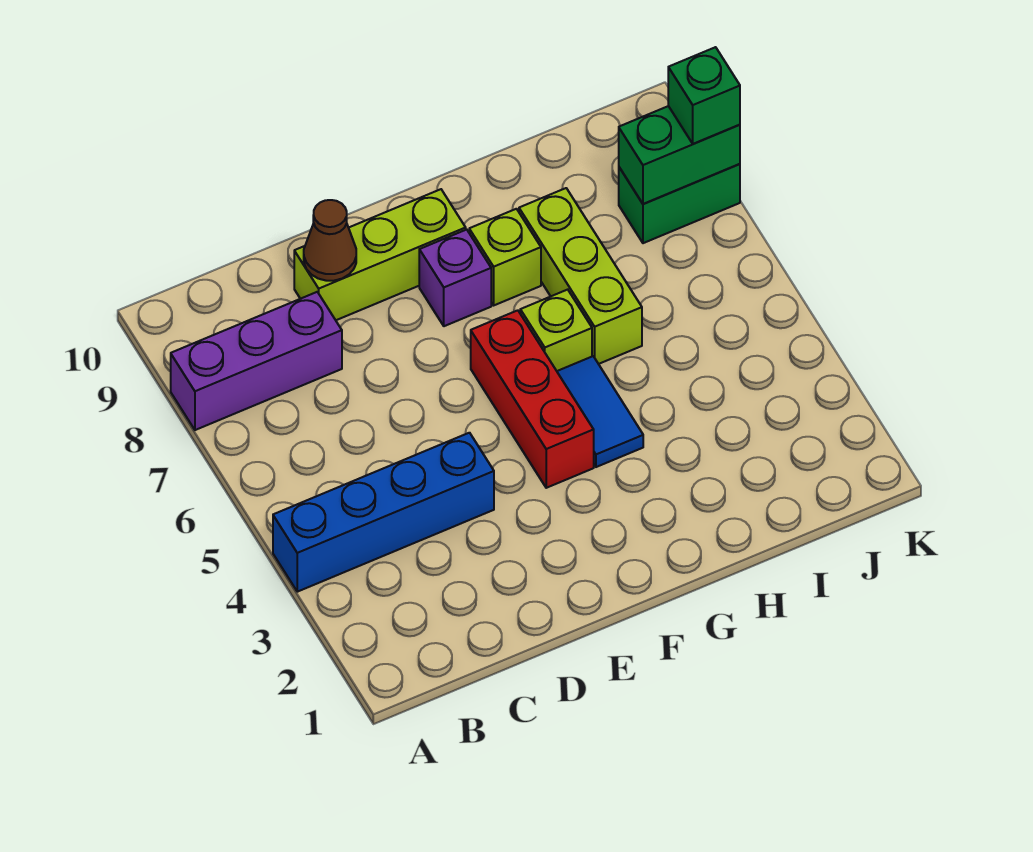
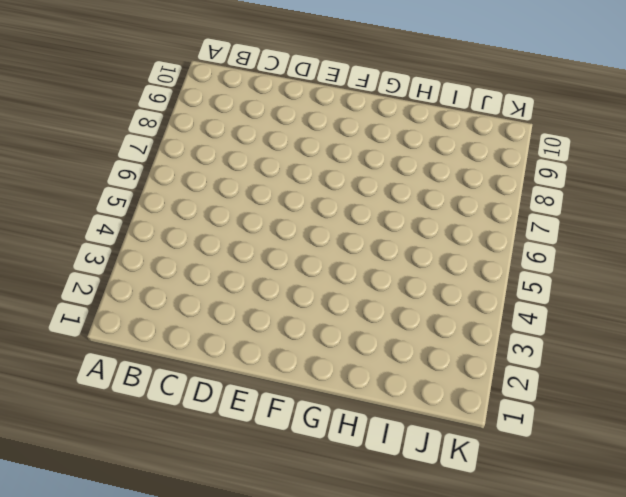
none -> blue 1x4 brick [273,433,494,592]
none -> purple 1x3 brick [171,292,342,430]
none -> lime 1x3 brick [294,189,466,320]

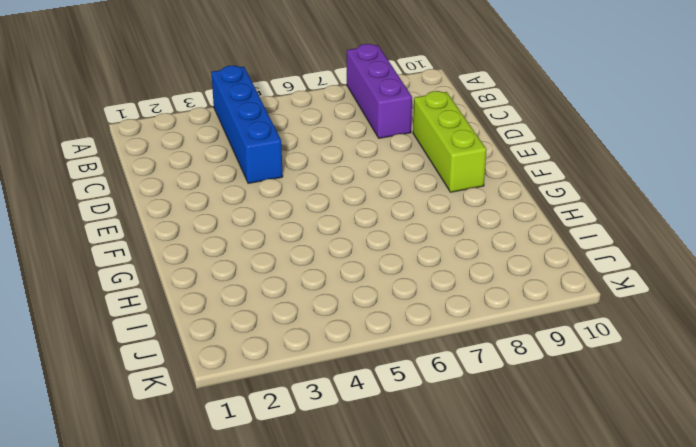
none -> red 1x3 brick [471,310,594,488]
none -> purple 1x1 brick [419,230,491,326]
none -> blue 1x2 tile [557,356,643,467]

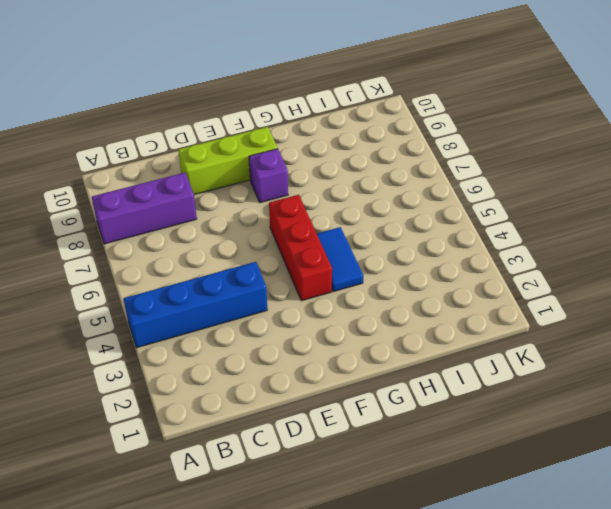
none -> lime 1x1 brick [520,290,592,371]
none -> lime 1x1 brick [469,209,541,305]
none -> lime 1x3 brick [519,188,642,364]

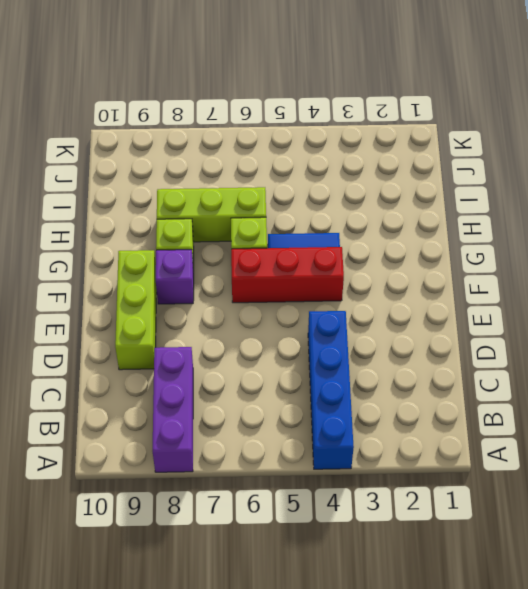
none -> green 1x2 brick [619,164,740,243]
none -> brown 1x1 cone [304,200,356,281]
none -> green 1x2 brick [619,106,740,204]

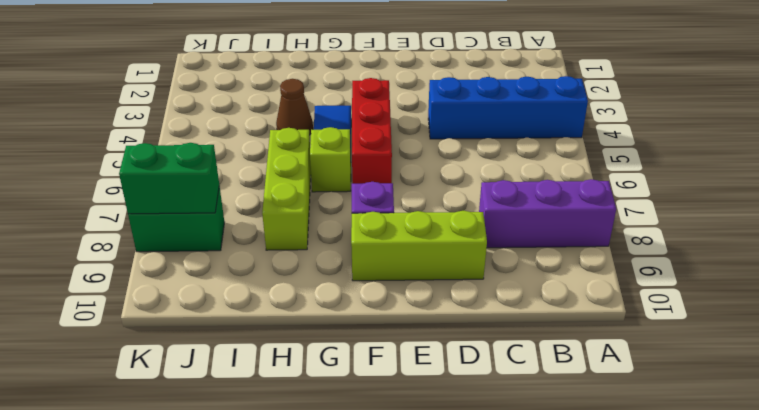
brown 1x1 cone [276,79,313,135] -> brown 1x1 cone moved to [304,200,356,281]
none -> lime 1x1 brick [469,209,541,305]
none -> green 1x1 brick [668,47,740,144]

